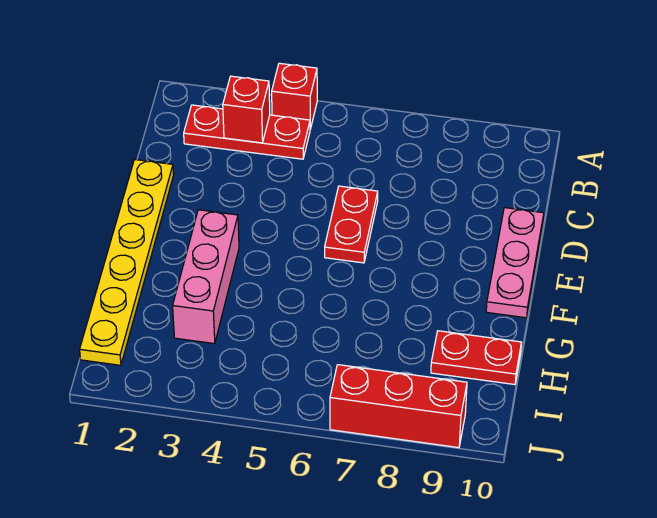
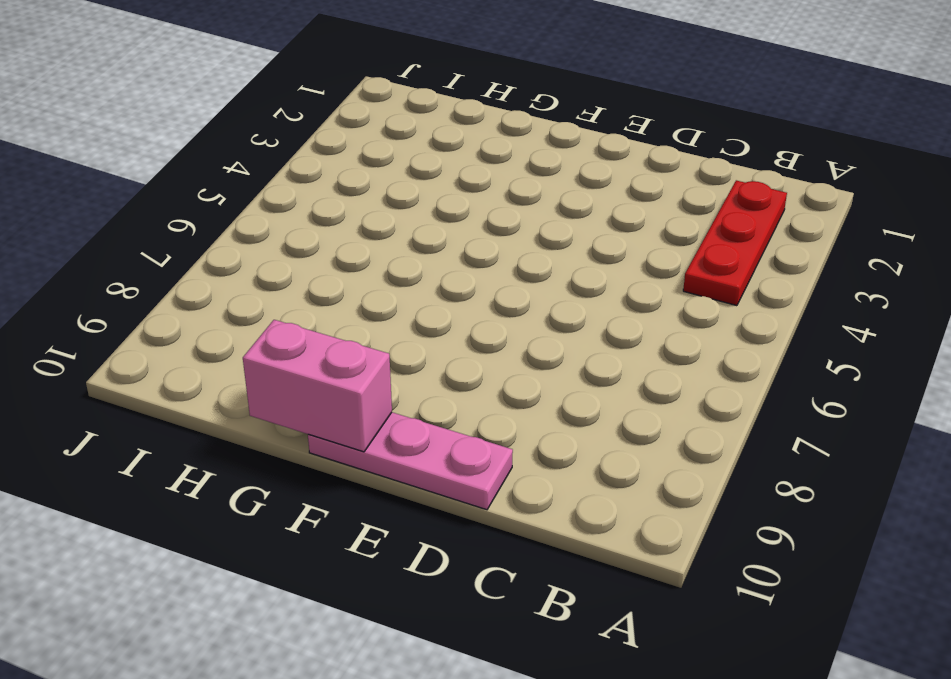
pink 1x2 brick [243,320,392,452] -> none
none -> red 1x1 brick [272,63,317,129]
none -> yellow 1x6 plate [80,160,174,365]

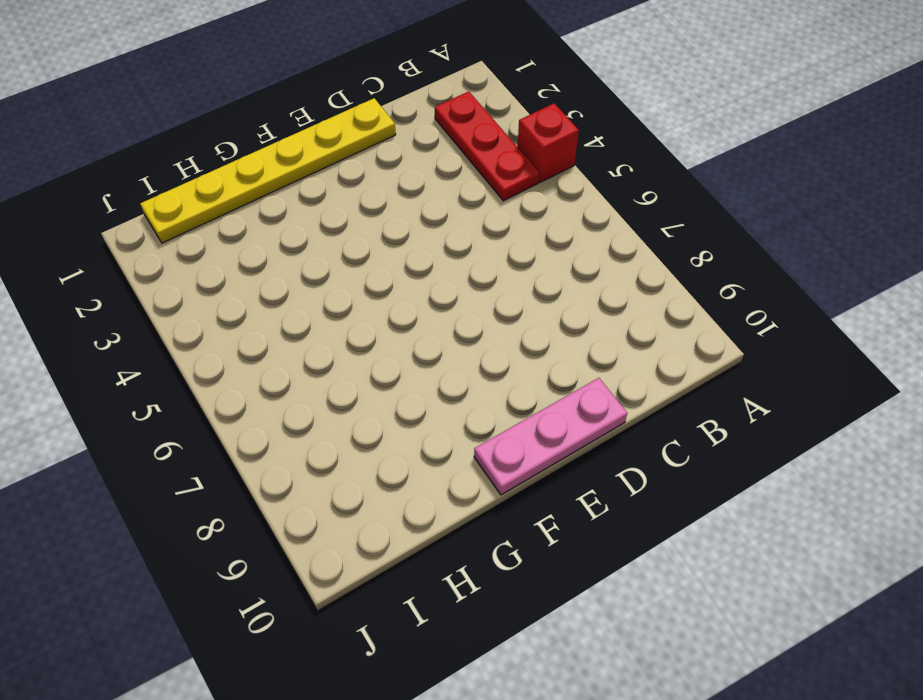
none -> red 1x2 plate [325,186,378,263]
none -> pink 1x3 brick [173,210,239,344]

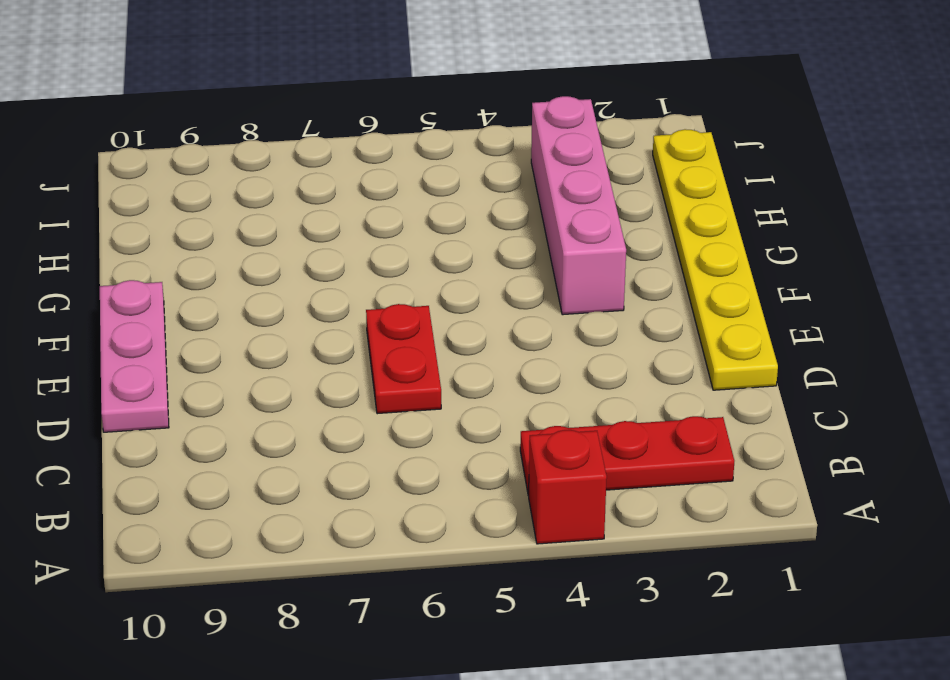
pink 1x4 brick [531,96,626,315] -> pink 1x3 brick [173,210,239,344]
none -> red 1x2 plate [431,331,522,385]
none -> red 1x3 brick [330,365,467,448]

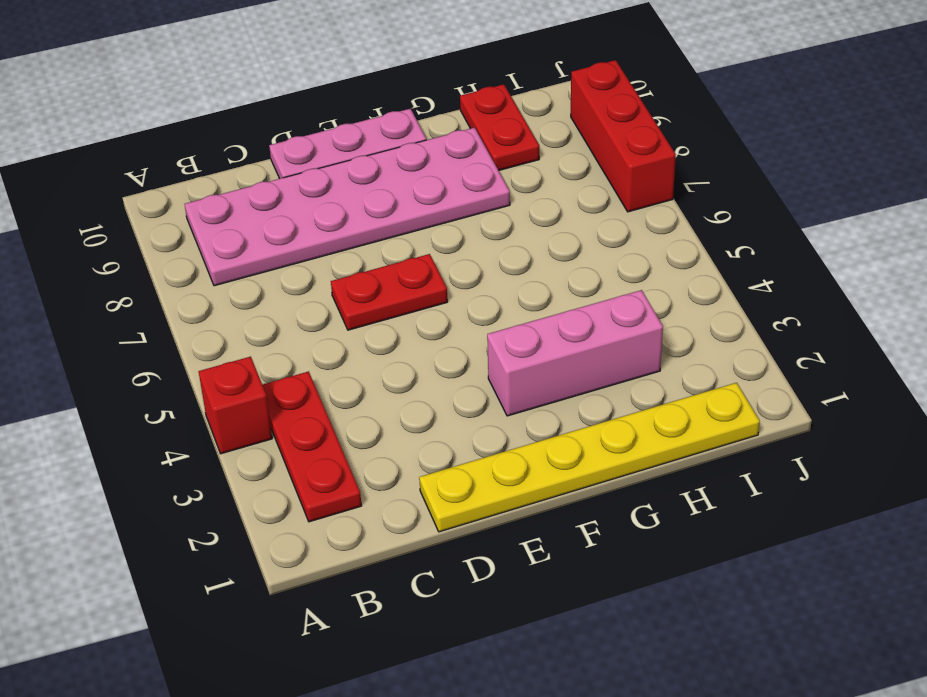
pink 2x6 plate [185,128,510,286] -> none
none -> red 1x1 brick [223,76,270,143]

